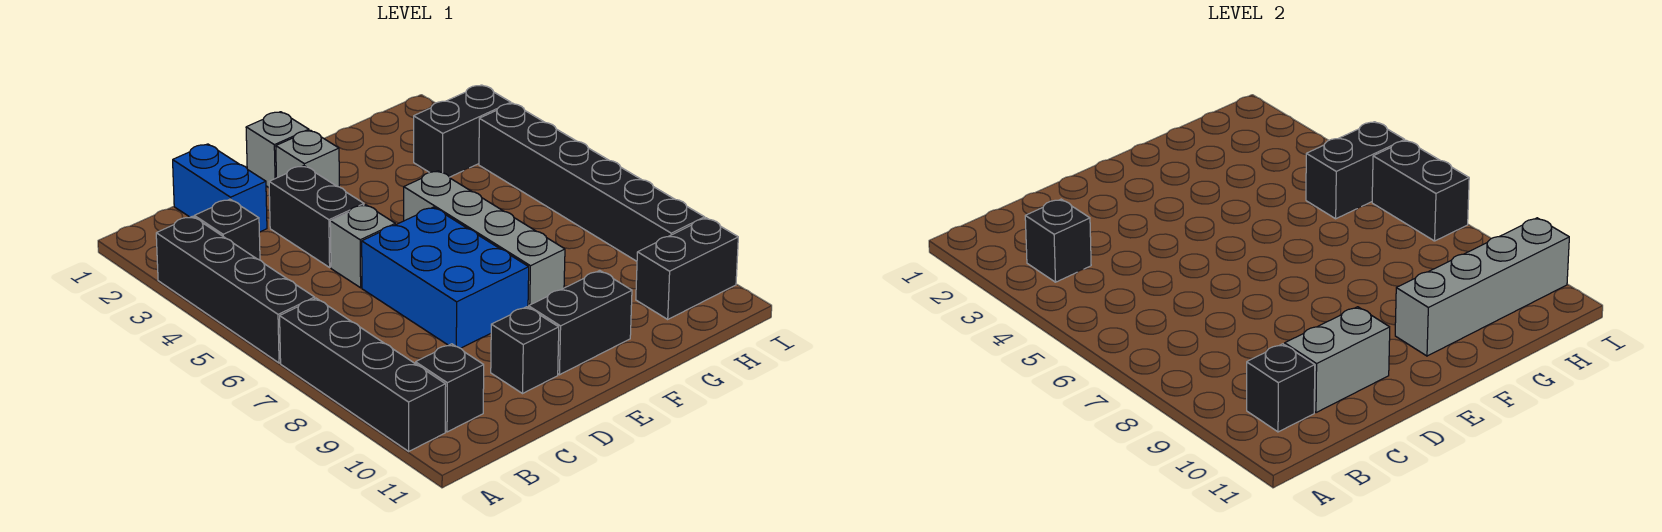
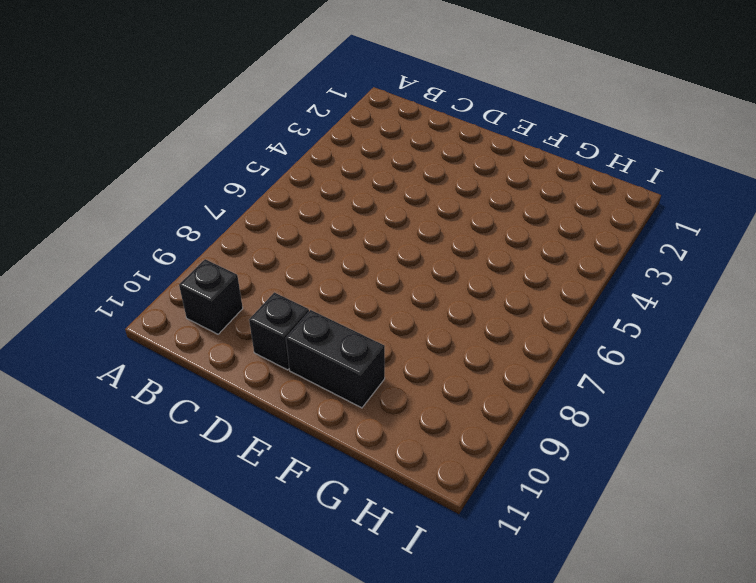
none -> black 1x4 brick [156,216,315,363]
none -> black 1x4 brick [280,298,446,451]
none -> black 1x1 brick [194,199,260,260]

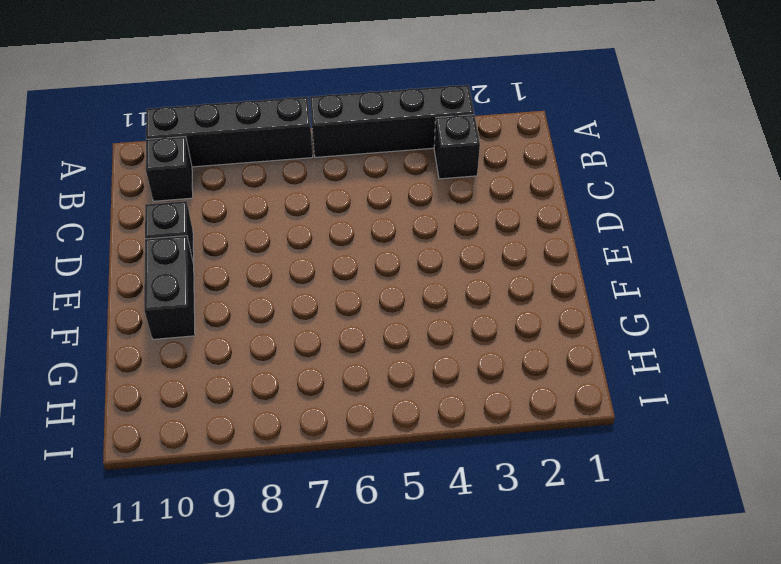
none -> blue 1x2 brick [173,144,267,232]
none -> black 1x2 brick [269,166,364,267]
none -> grey 1x1 brick [330,205,395,288]

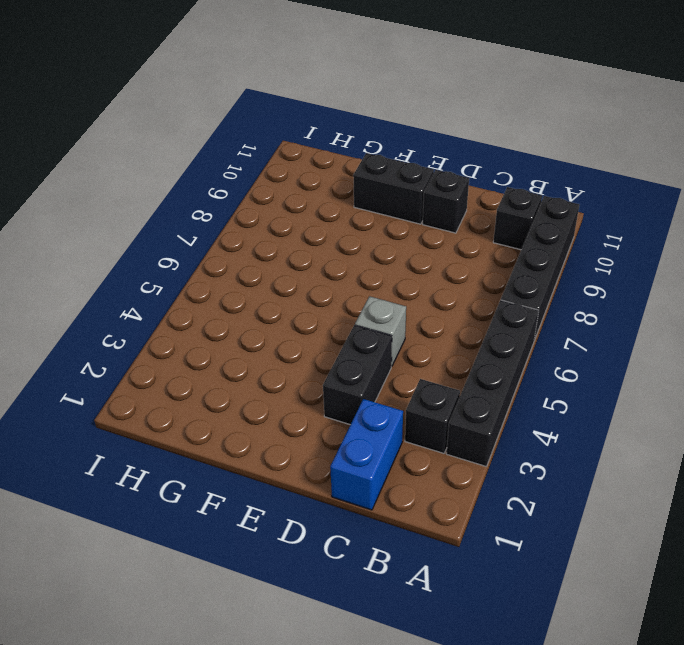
none -> blue 2x3 brick [362,207,529,348]
none -> grey 1x1 brick [246,112,309,187]
none -> grey 1x1 brick [276,130,339,187]

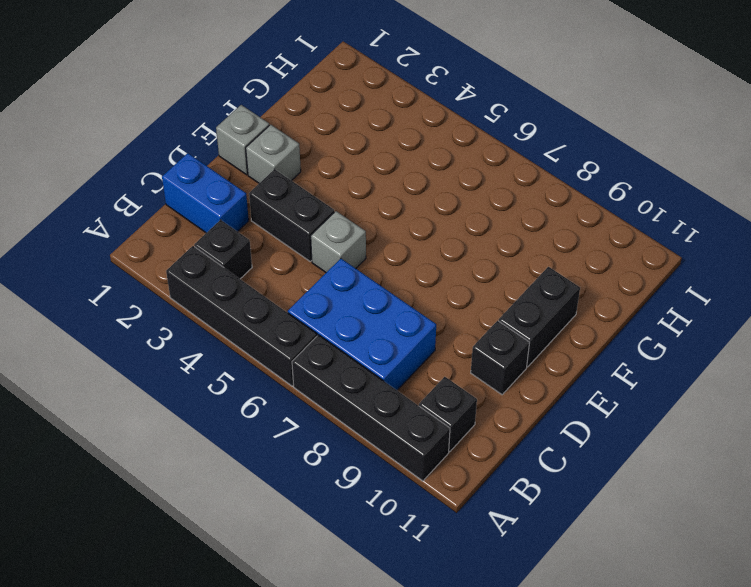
blue 2x3 brick [288,259,436,390] -> blue 2x3 brick moved to [362,207,529,348]
none -> grey 1x4 brick [404,171,565,308]
none -> black 1x2 brick [414,85,511,177]
none -> black 1x2 brick [636,218,738,319]

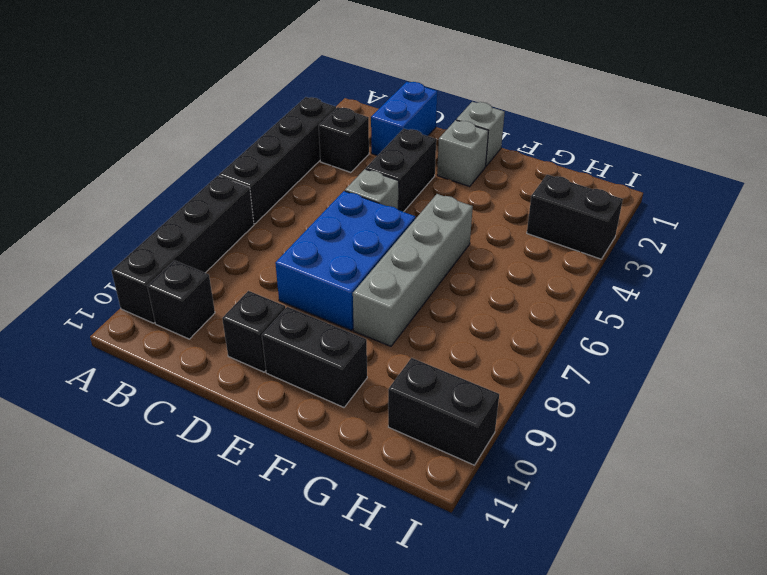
none -> black 1x6 brick [479,103,705,261]
none -> black 1x1 brick [1025,199,1091,282]
none -> black 1x1 brick [1247,344,1315,432]

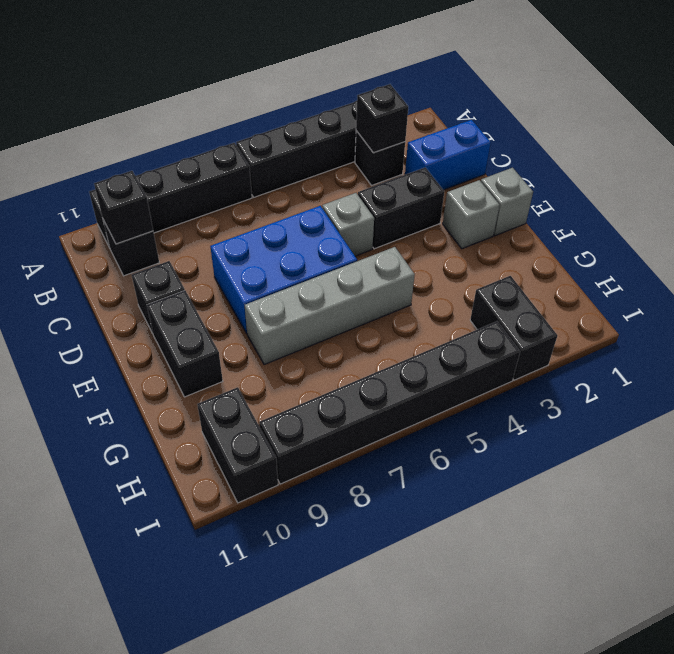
none -> grey 1x2 brick [1285,307,1390,413]
none -> grey 1x4 brick [1395,218,1569,356]
none -> black 1x2 brick [1306,122,1405,219]

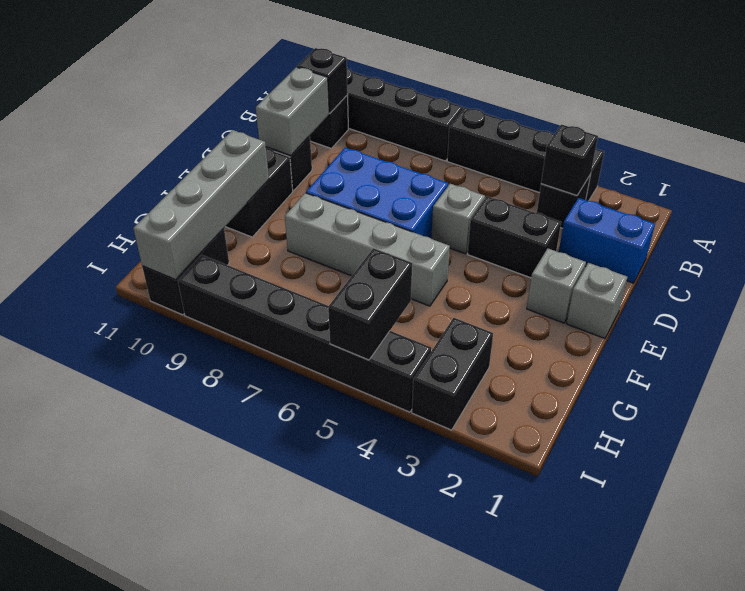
none -> black 1x2 brick [1372,140,1469,241]

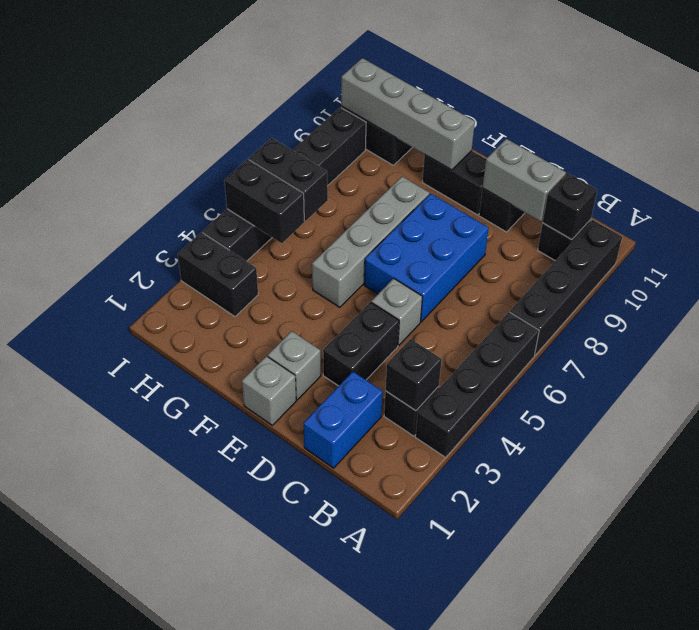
black 1x2 brick [249,138,328,221] -> black 1x2 brick turned to [1372,140,1469,241]

